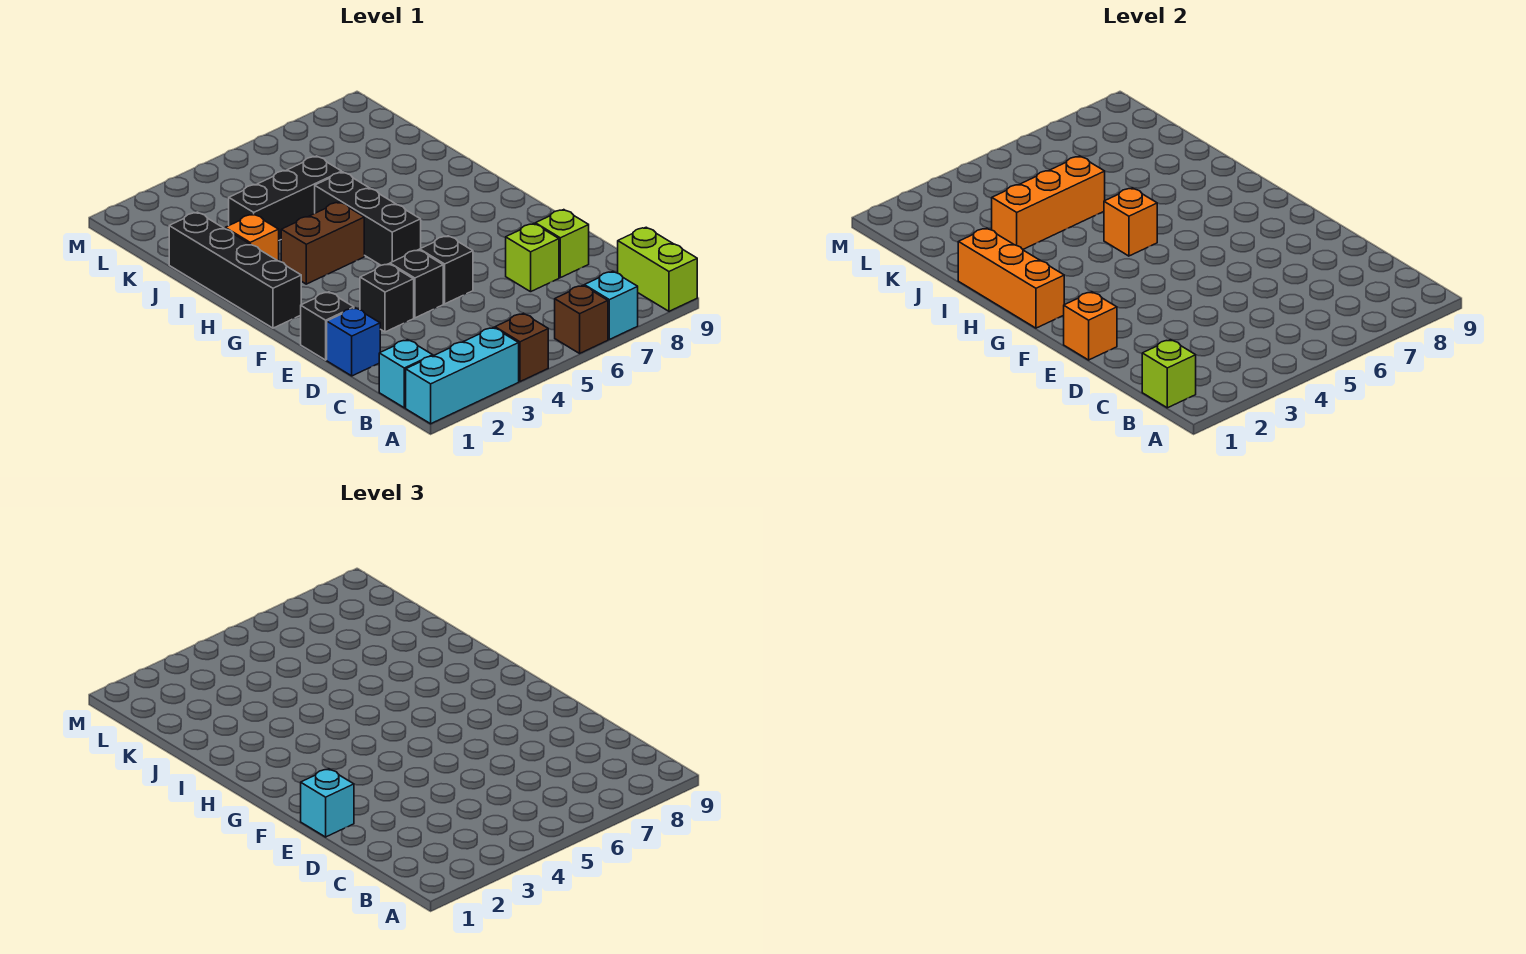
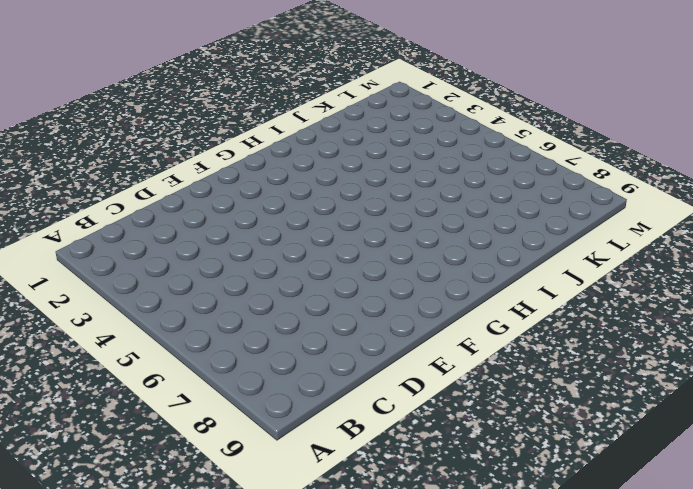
none -> cyan 1x3 brick [406,327,519,424]
none -> brown 1x1 brick [495,313,548,382]
none -> brown 1x1 brick [555,286,608,353]

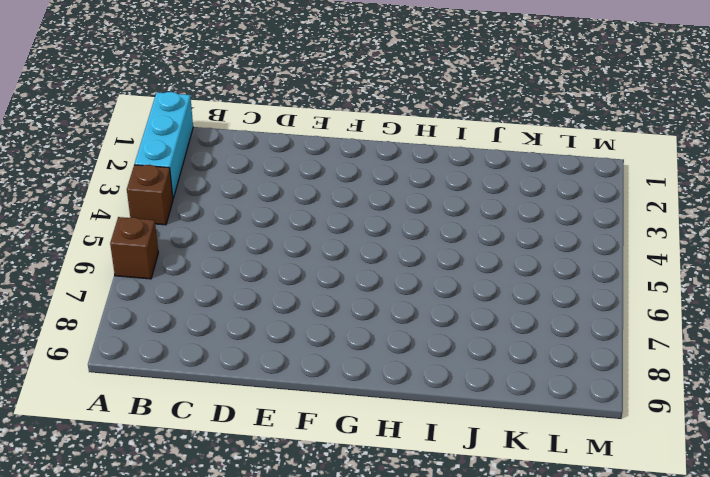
none -> cyan 1x1 brick [584,271,638,339]
none -> lime 1x2 brick [618,227,697,311]
none -> cyan 1x1 brick [379,340,433,408]

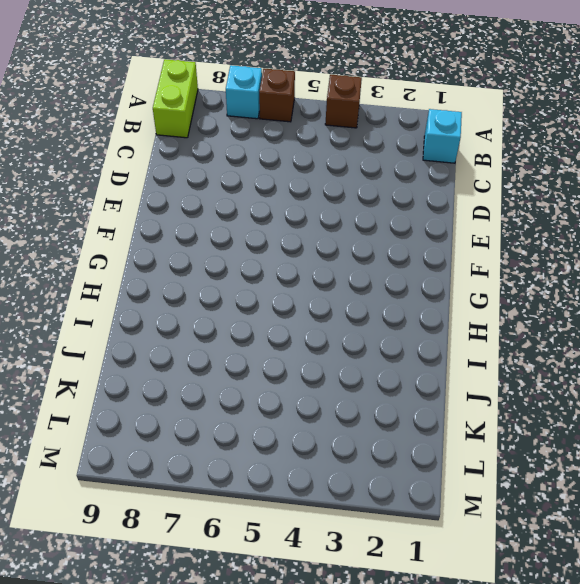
none -> cyan 1x3 brick [406,327,519,424]
none -> blue 1x1 brick [327,308,380,376]
none -> lime 1x1 brick [506,224,559,292]

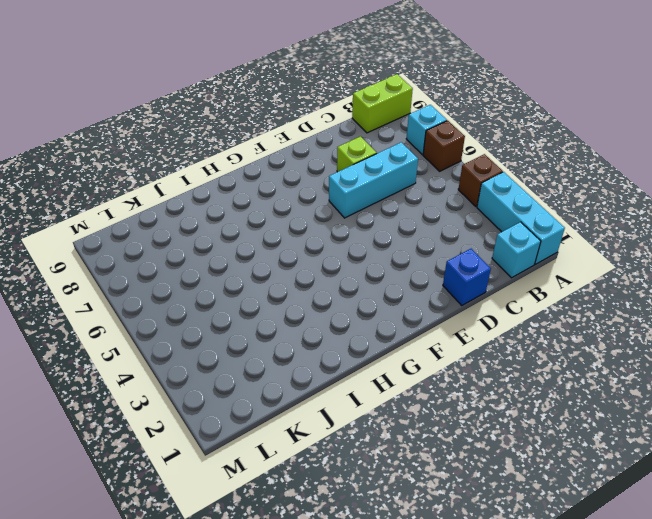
cyan 1x3 brick [329,142,418,218] -> none
none -> lime 1x1 brick [535,210,589,278]
none -> black 1x1 brick [301,292,354,360]
none -> black 1x1 brick [360,264,414,332]

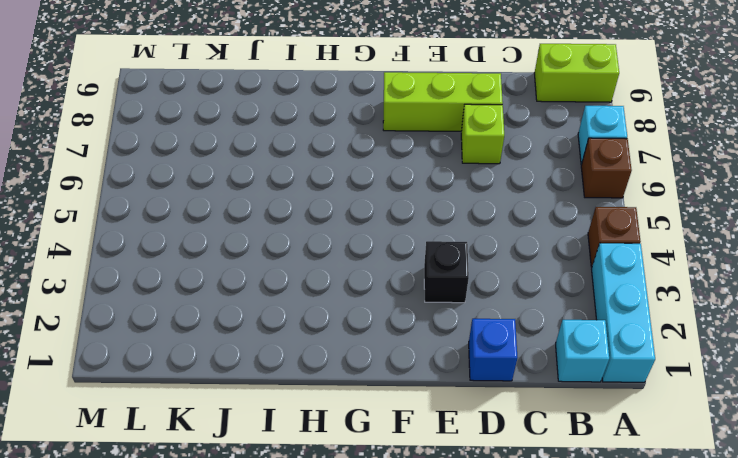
lime 1x3 brick [383,72,503,131] -> lime 1x1 brick [535,210,589,278]
none -> black 1x1 brick [301,292,354,360]
none -> black 1x1 brick [390,250,443,318]
none -> black 1x1 brick [420,236,473,304]

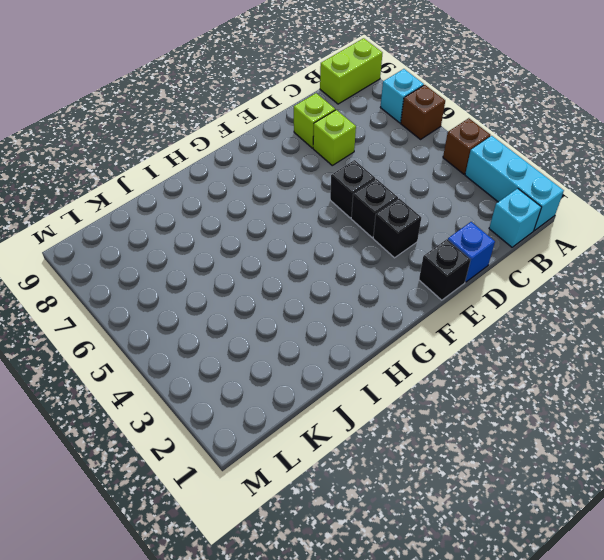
none -> black 1x4 brick [169,212,301,328]
none -> black 1x3 brick [315,172,421,265]
none -> brown 1x2 brick [281,202,364,284]

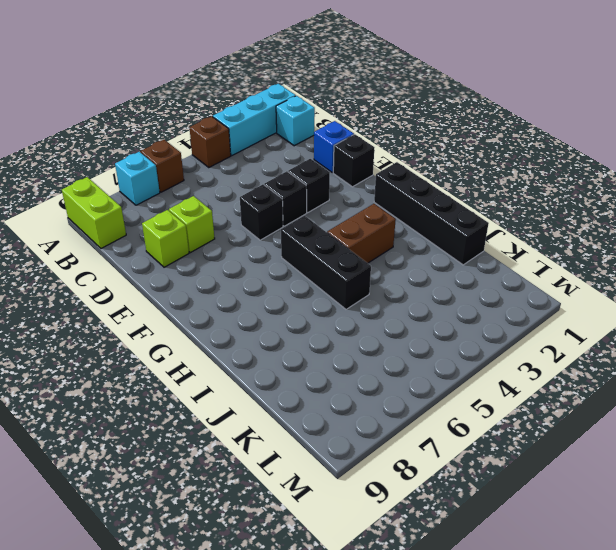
none -> orange 1x1 brick [225,214,279,261]
none -> black 1x3 brick [229,156,342,240]
none -> lime 1x1 brick [1142,340,1196,408]

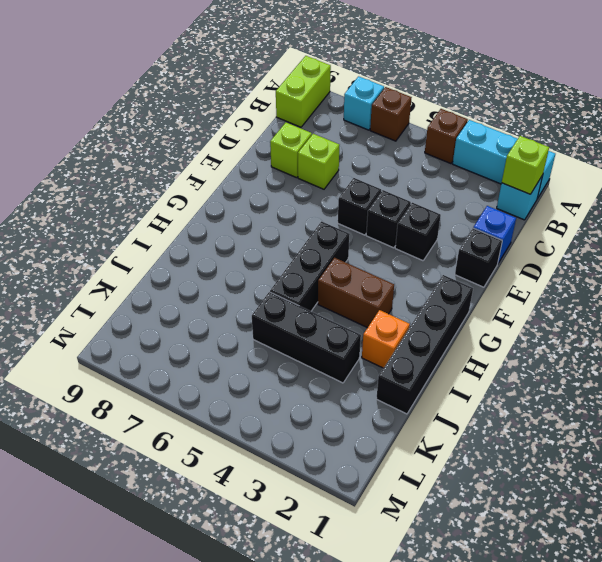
none -> orange 1x1 brick [1064,292,1117,360]
none -> orange 1x3 brick [958,228,1064,328]
none -> orange 1x1 brick [1104,188,1157,256]

